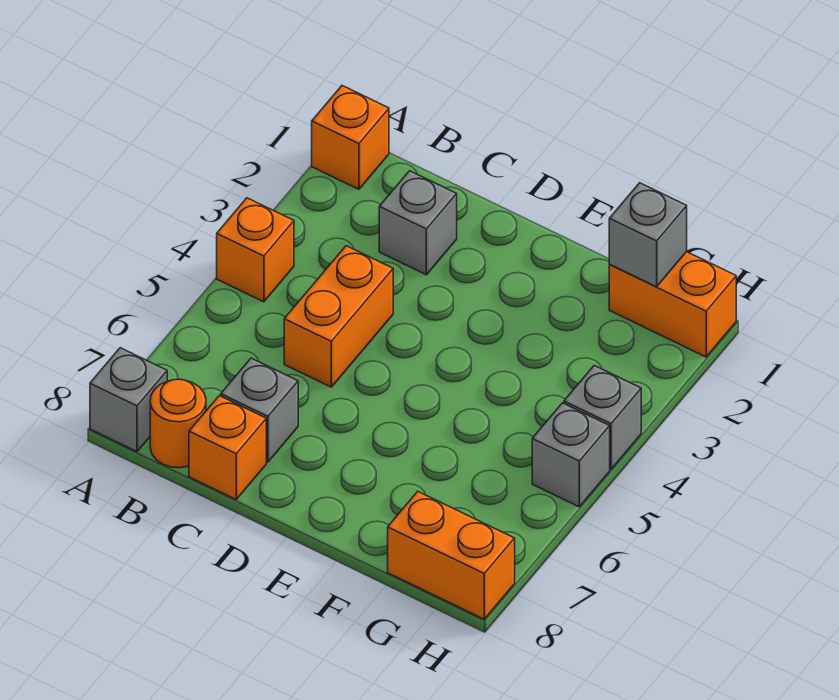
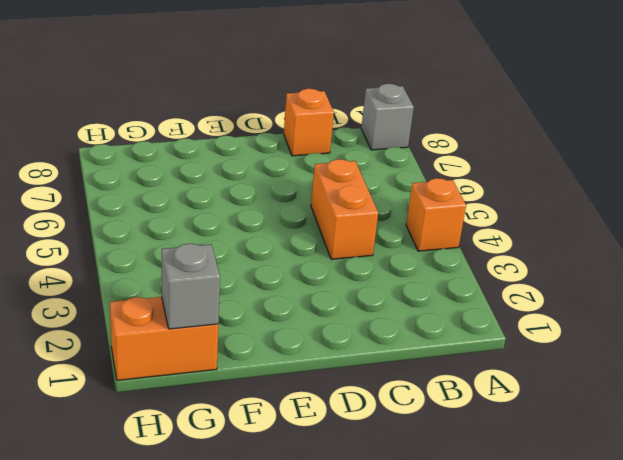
none -> orange 1x1 brick [312,86,389,189]
none -> orange 1x1 round brick [150,379,206,468]
none -> grey 1x1 brick [379,171,457,275]

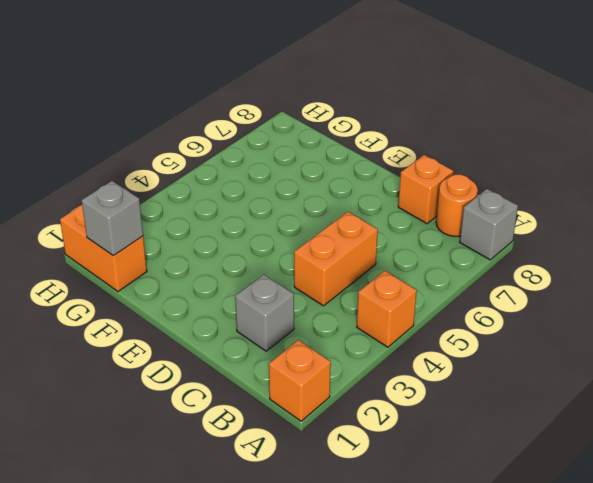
none -> grey 1x1 brick [221,358,298,462]
none -> orange 1x2 brick [388,492,515,619]
none -> grey 1x1 brick [564,366,641,469]

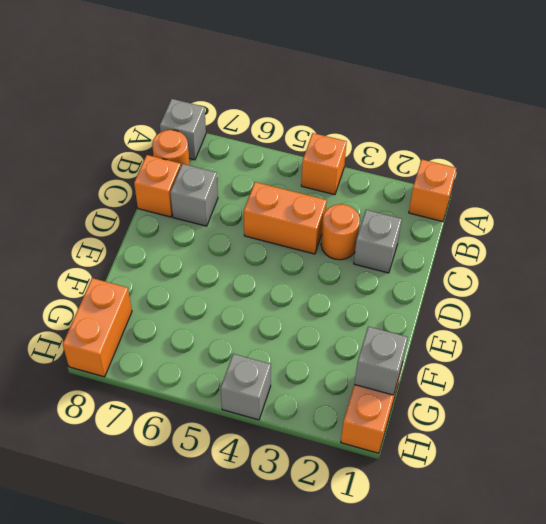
orange 1x1 round brick [321,204,360,260] -> none
none -> grey 1x1 brick [532,403,610,507]

